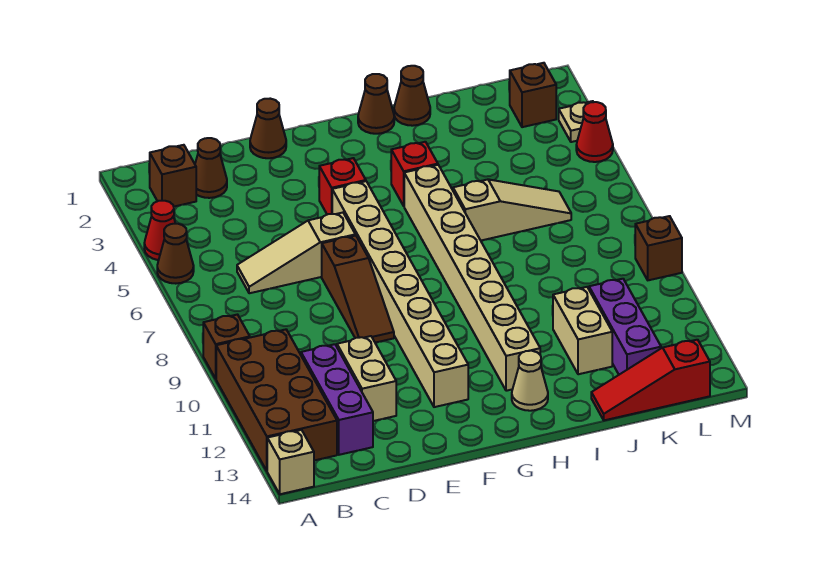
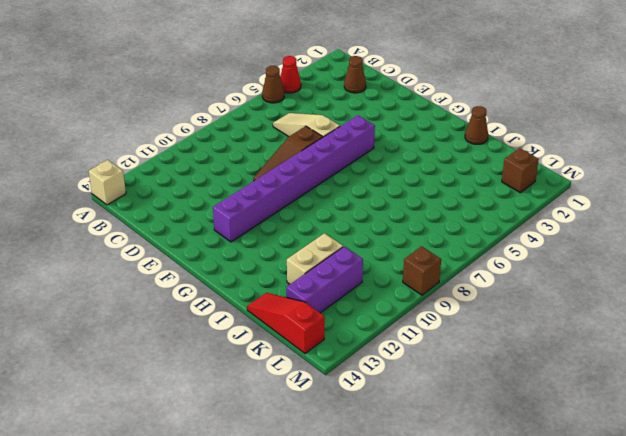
purple 1x8 brick [213,115,375,242] -> tan 1x8 brick [332,181,468,407]
none -> brown 1x1 brick [203,315,250,379]
none -> brown 2x4 brick [216,330,337,471]
none -> brown 1x1 brick [150,145,196,206]

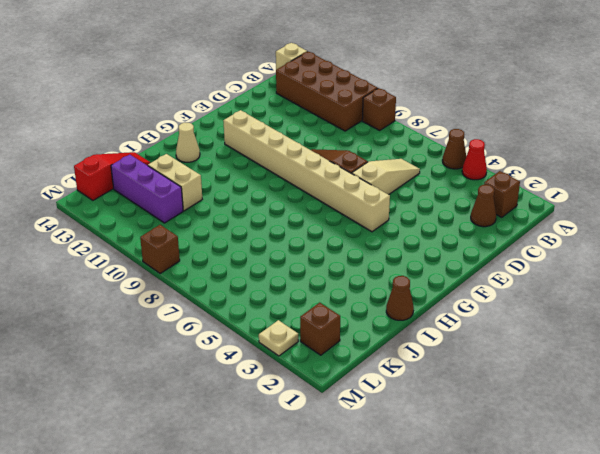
none -> purple 1x3 brick [301,344,373,455]
none -> tan 1x2 brick [337,336,396,421]
none -> brown 1x1 cone [250,99,286,158]

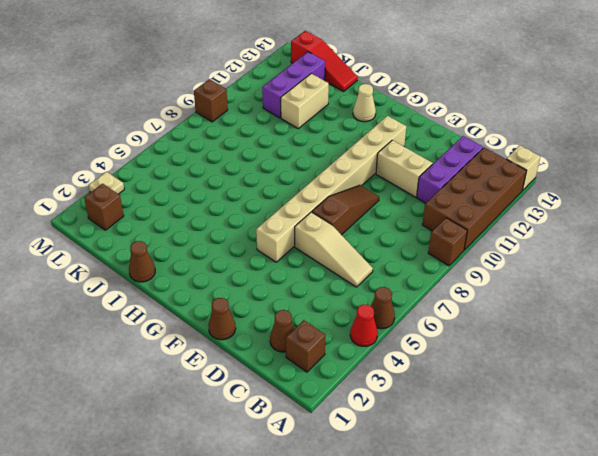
tan 1x2 brick [376,140,433,197] -> tan 1x2 brick turned to [337,336,396,421]
none -> red 1x1 brick [319,158,366,215]
none -> brown 1x1 cone [358,74,394,134]
none -> red 1x1 brick [391,142,438,206]

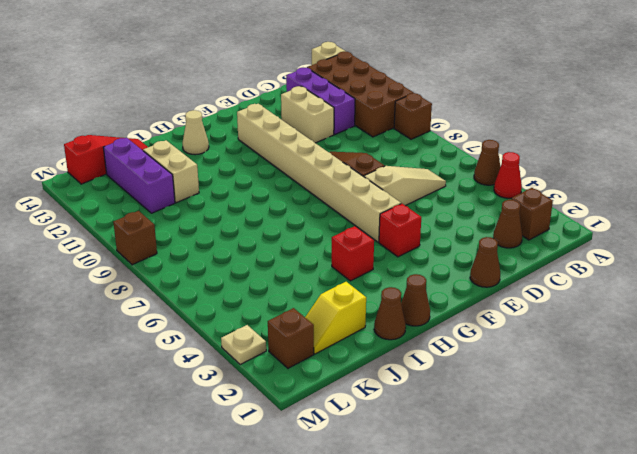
yellow 1x2 slope [305,282,366,354] -> none
none -> tan 1x8 brick [404,165,540,391]
none -> tan 1x3 slope [453,179,571,240]
none -> red 1x1 cone [576,102,613,162]

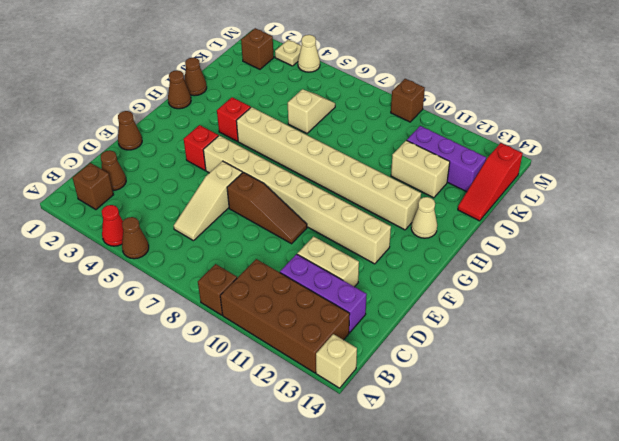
tan 1x2 slope [288,89,335,133] -> tan 1x3 slope [453,179,571,240]
tan 1x1 cone [298,35,320,72] -> red 1x1 cone [576,102,613,162]

